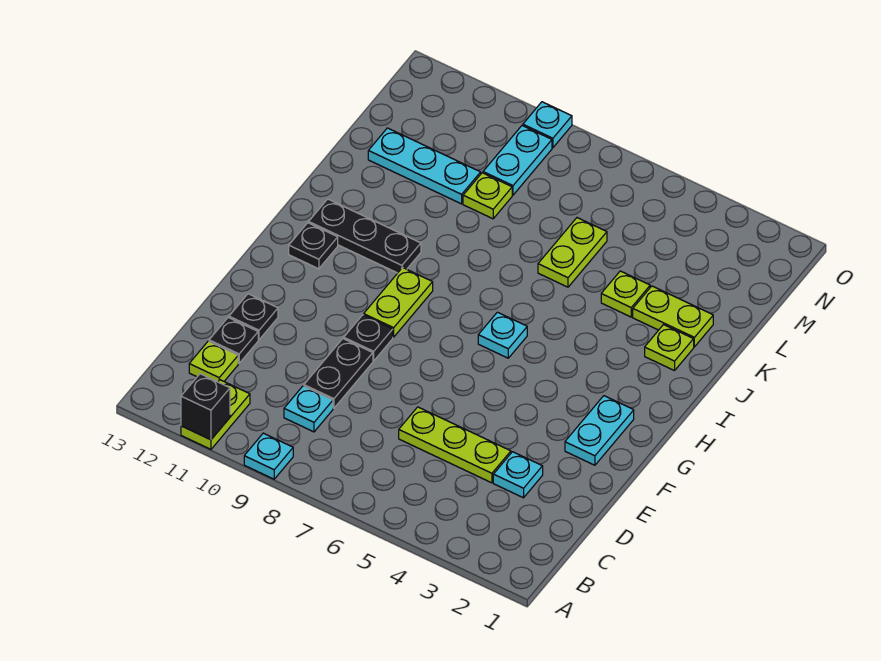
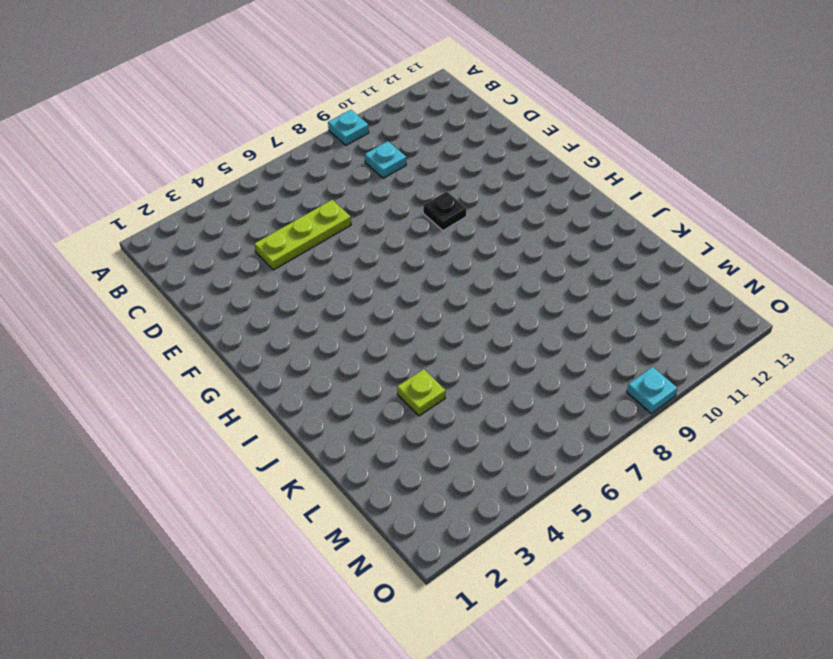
none -> lime 1x2 plate [181,380,250,449]
none -> lime 1x1 plate [189,341,238,382]
none -> cyan 1x1 plate [493,452,543,498]

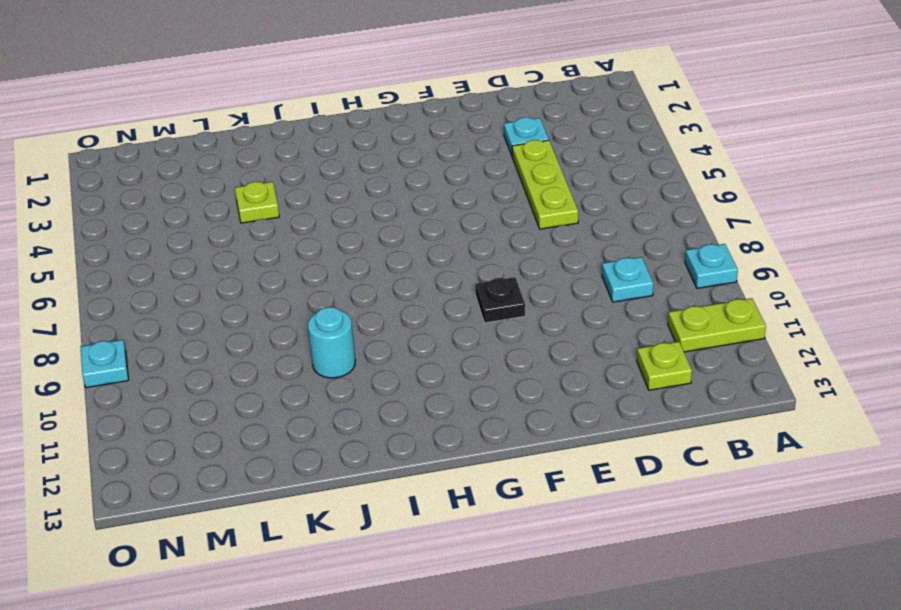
cyan 1x1 round brick [308,307,355,378] -> none
none -> black 1x2 plate [304,339,373,408]
none -> black 1x1 plate [209,318,258,363]
none -> black 1x1 plate [229,294,278,340]

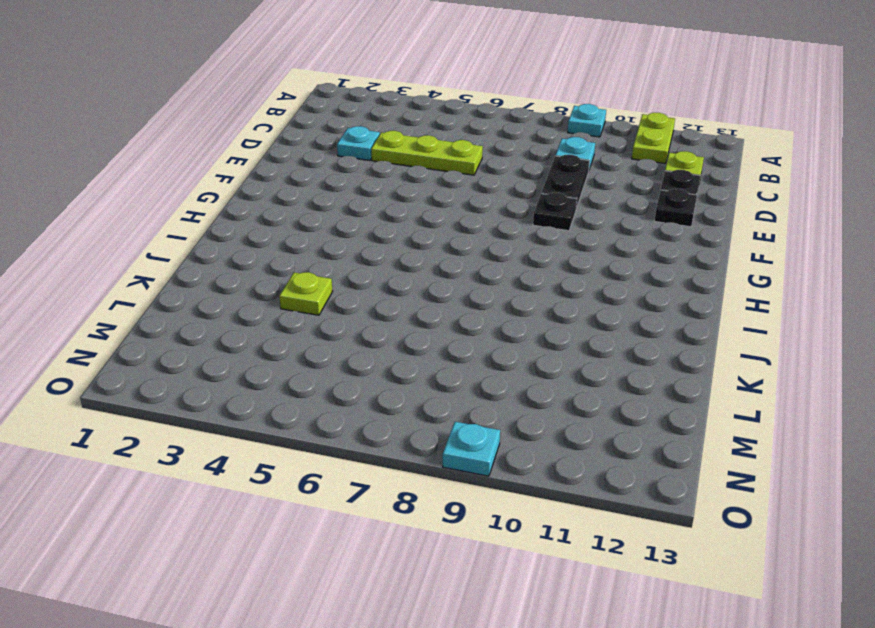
none -> cyan 1x2 plate [565,396,634,465]
none -> lime 1x2 plate [364,268,433,337]
none -> cyan 1x1 plate [478,312,527,358]

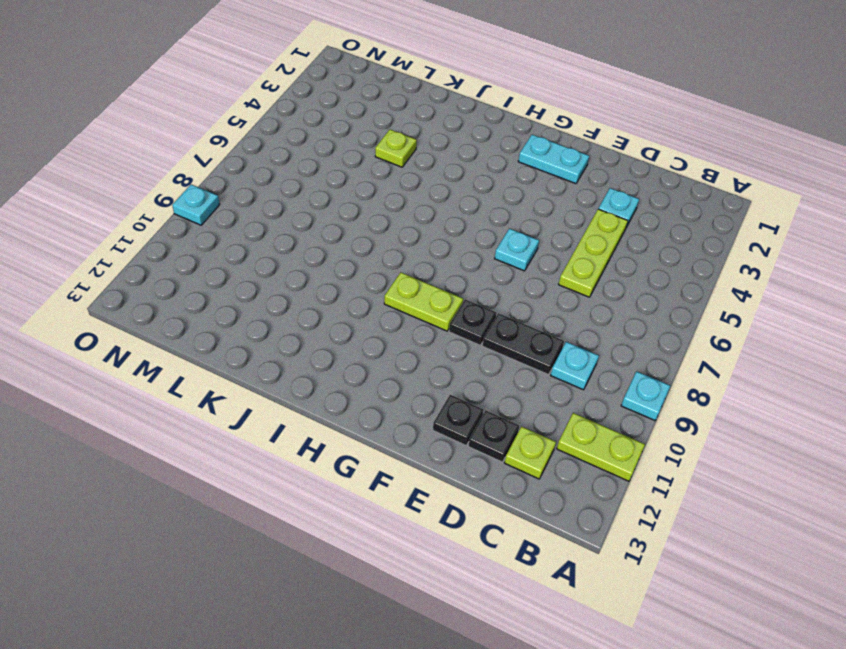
cyan 1x1 plate [495,229,539,271] -> cyan 1x1 plate moved to [478,312,527,358]
none -> black 1x1 plate [289,223,338,269]
none -> black 1x3 plate [309,199,421,273]
none -> lime 1x1 plate [645,325,694,371]

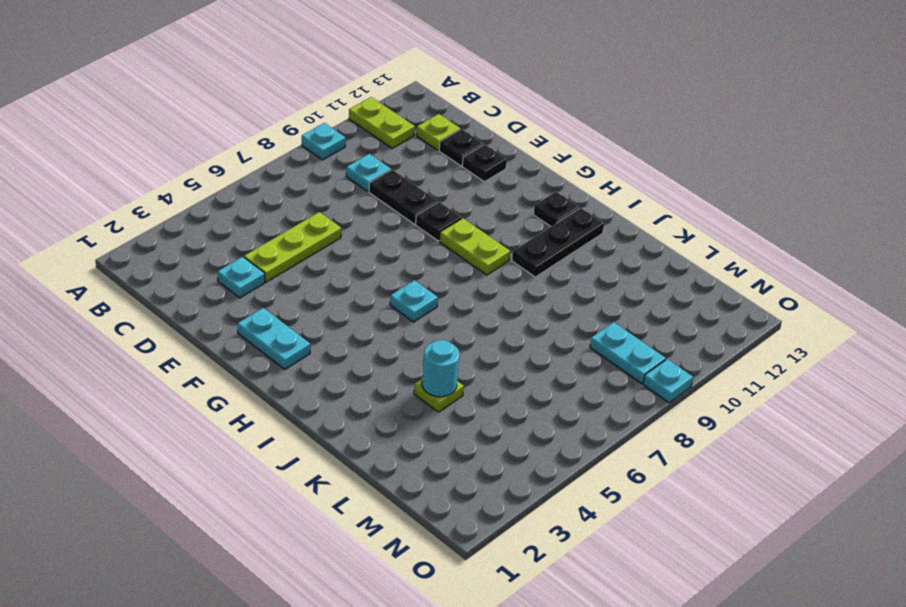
cyan 1x1 round brick [422,340,459,397] -> none
none -> lime 1x1 plate [645,325,694,371]
none -> lime 1x2 plate [633,286,713,347]
none -> lime 1x2 plate [538,218,607,287]

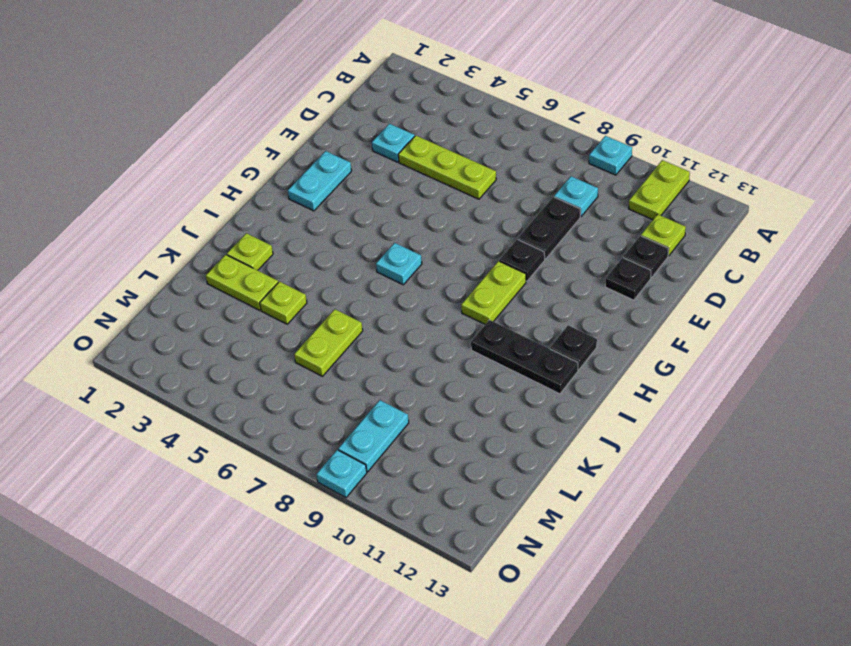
none -> lime 1x1 plate [463,173,512,219]
none -> cyan 1x3 plate [368,128,481,204]
none -> black 1x1 brick [181,374,230,440]

